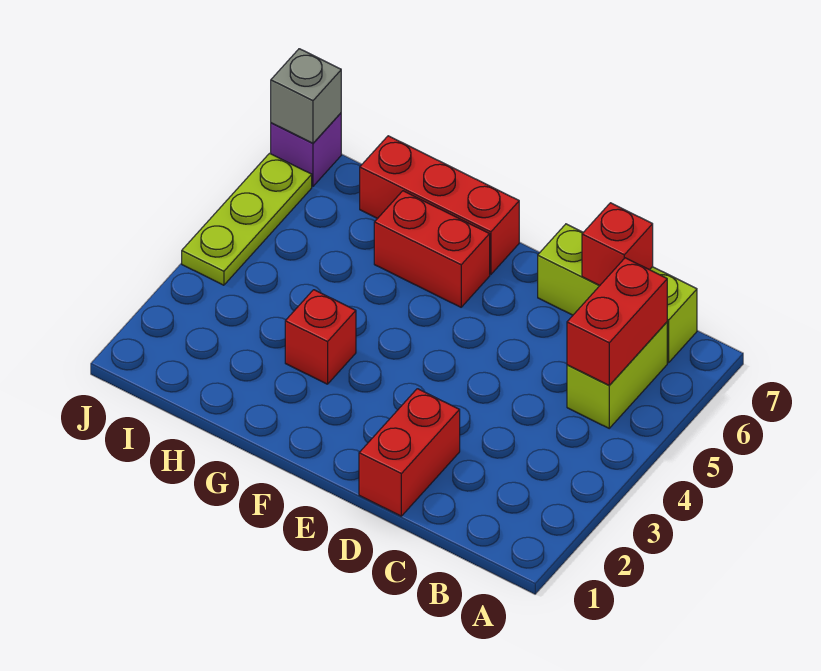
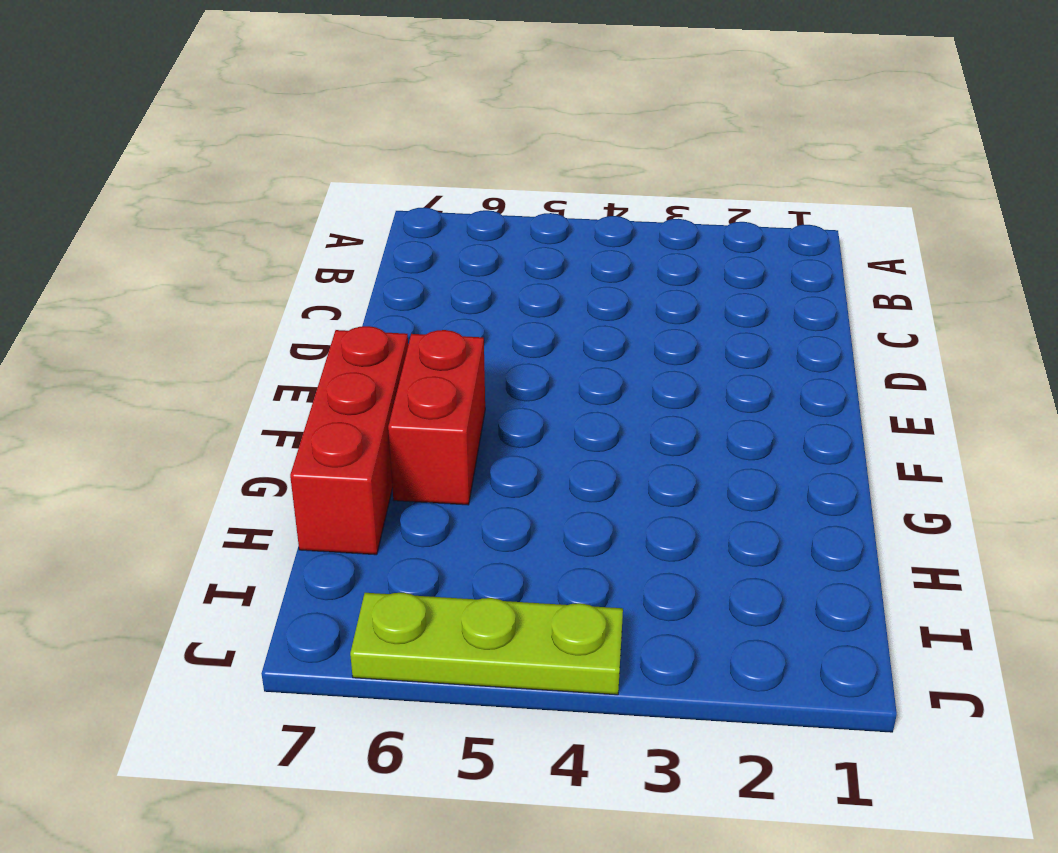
none -> lime 1x2 brick [567,322,667,428]
none -> lime 1x3 brick [538,224,697,363]

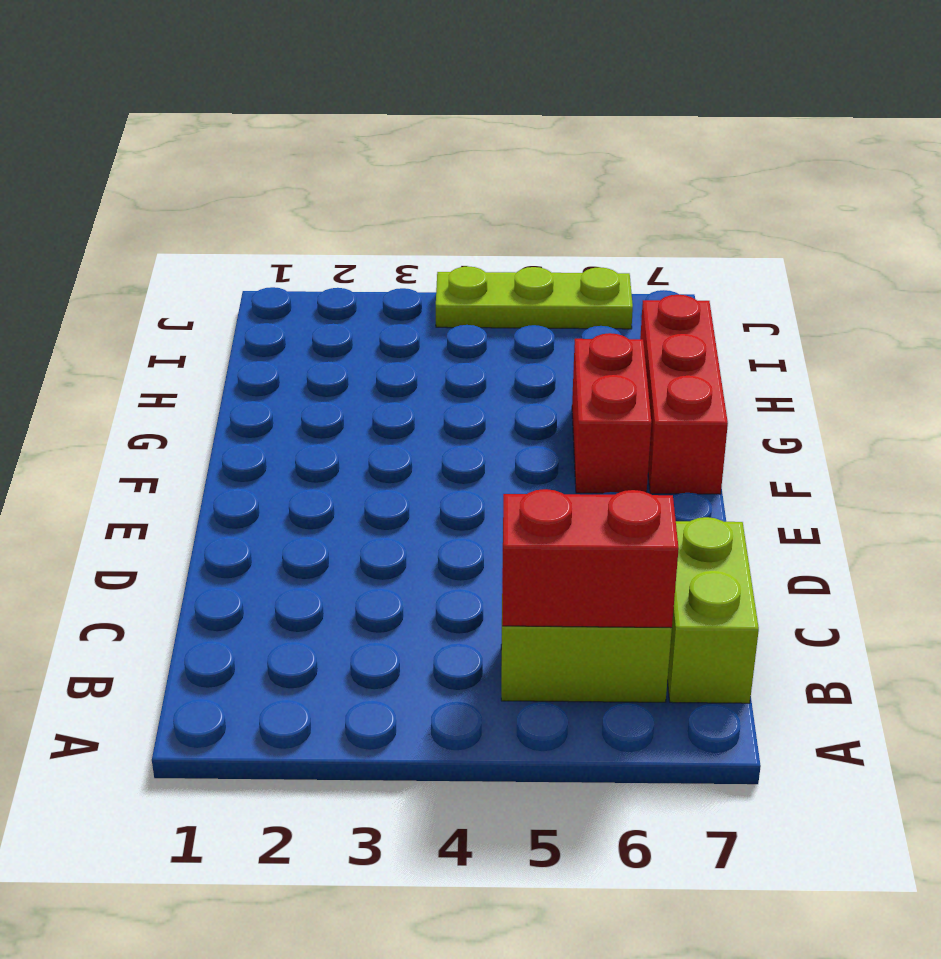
lime 1x2 brick [668,517,759,703] -> lime 1x3 brick [538,224,697,363]
none -> red 1x2 brick [359,389,460,516]
none -> red 1x1 brick [285,290,356,384]

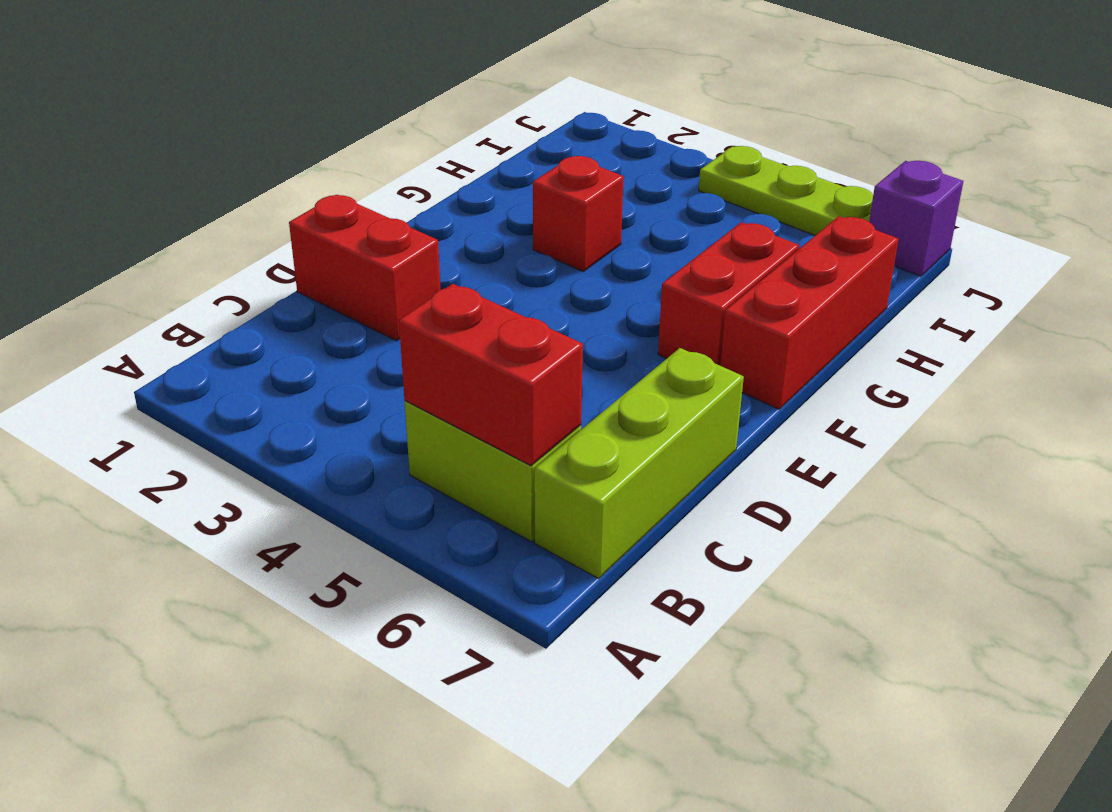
none -> red 1x1 brick [582,203,653,286]
none -> grey 1x1 brick [271,49,341,143]

